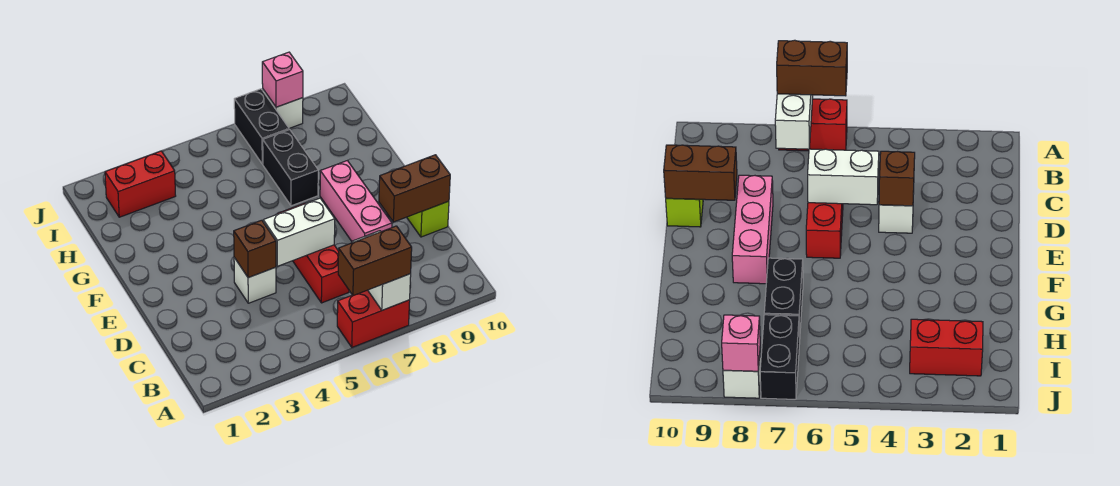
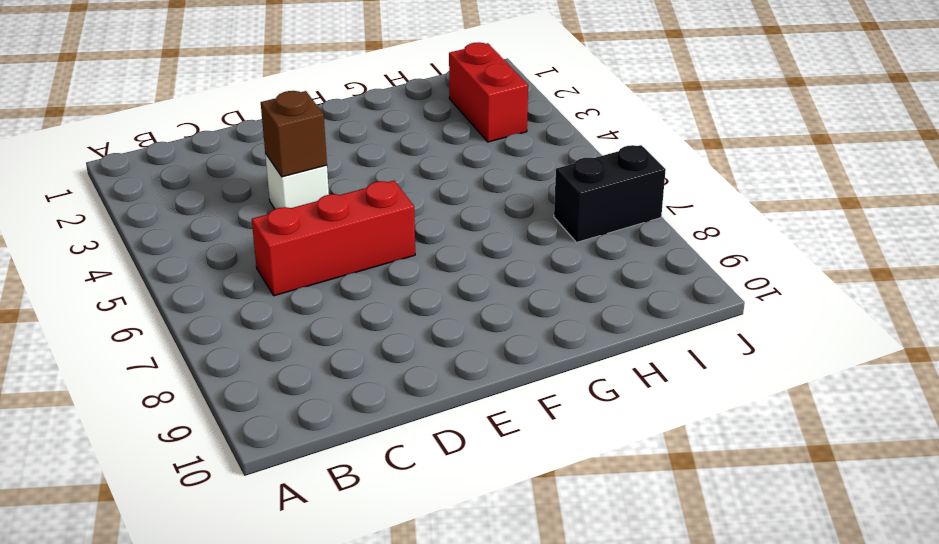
none -> red 1x2 brick [337,290,410,347]
none -> pink 1x3 brick [320,161,392,241]
none -> lime 1x1 brick [407,201,449,237]

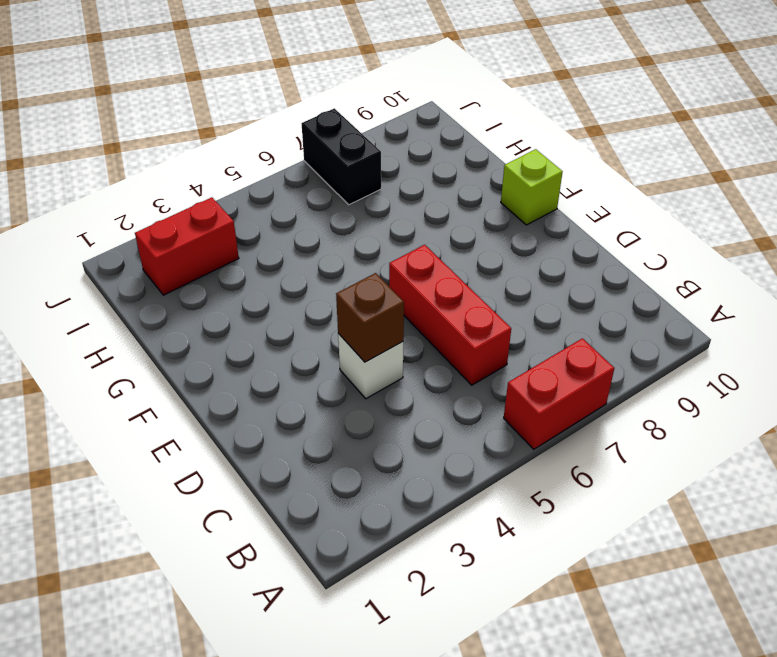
lime 1x1 brick [501,149,563,225] -> lime 1x1 brick moved to [407,201,449,237]
none -> pink 1x3 brick [320,161,392,241]
none -> black 1x2 brick [263,130,318,206]
none -> white 1x1 brick [263,90,303,128]

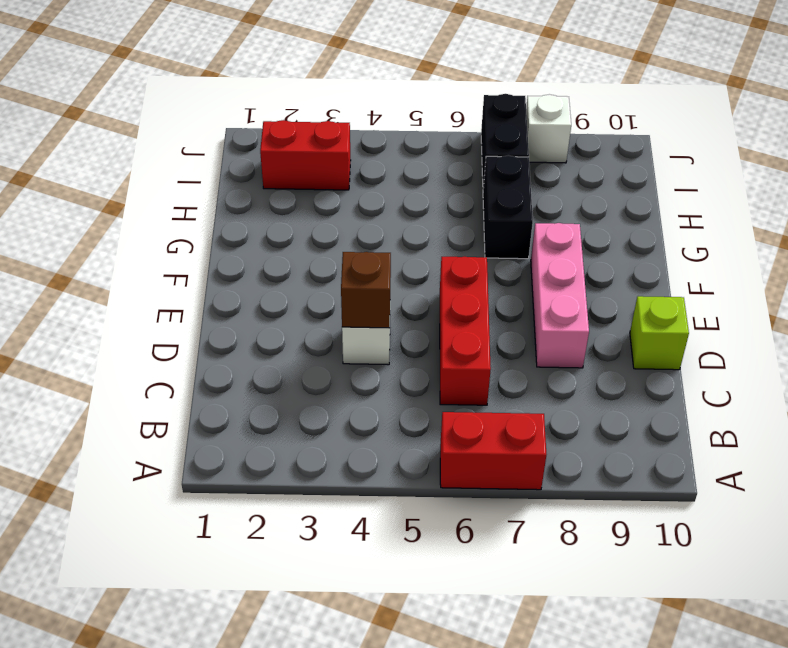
none -> white 1x2 brick [352,231,411,310]
none -> white 1x2 brick [263,198,335,266]
none -> brown 1x2 brick [379,155,450,222]

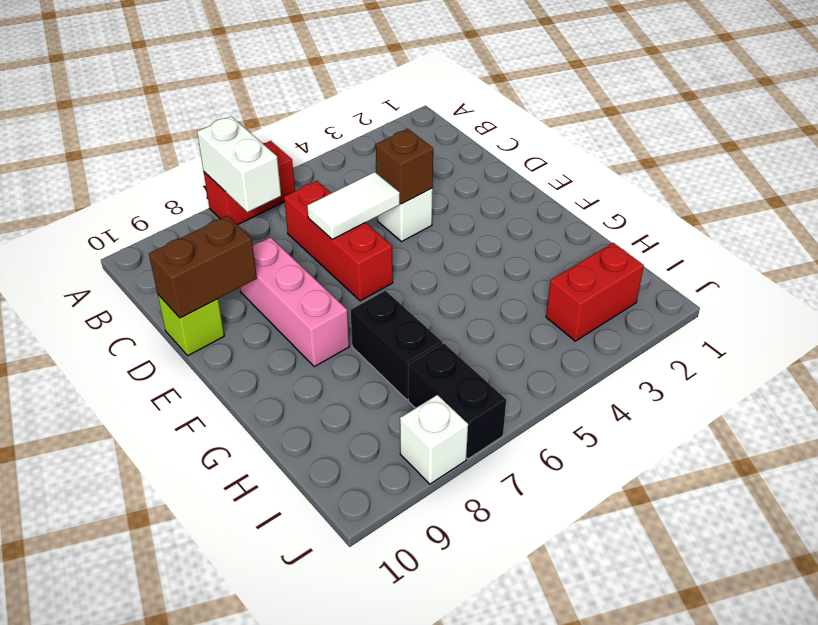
white 1x2 tile [307,172,400,239] -> white 1x2 brick [263,198,335,266]
none -> pink 1x1 brick [262,52,303,107]
none -> brown 1x2 brick [338,226,412,296]

